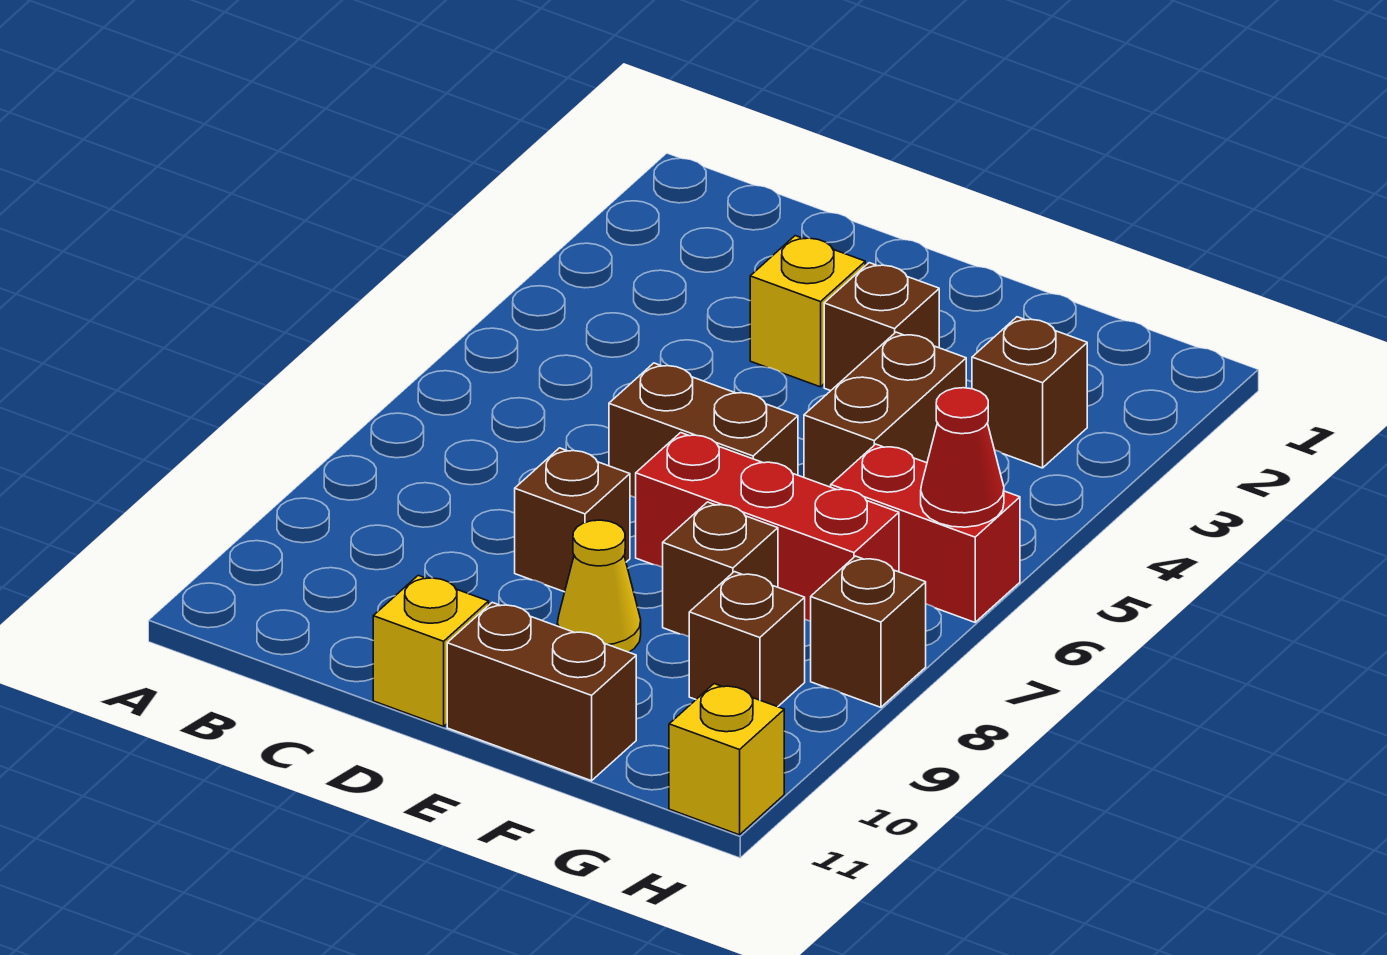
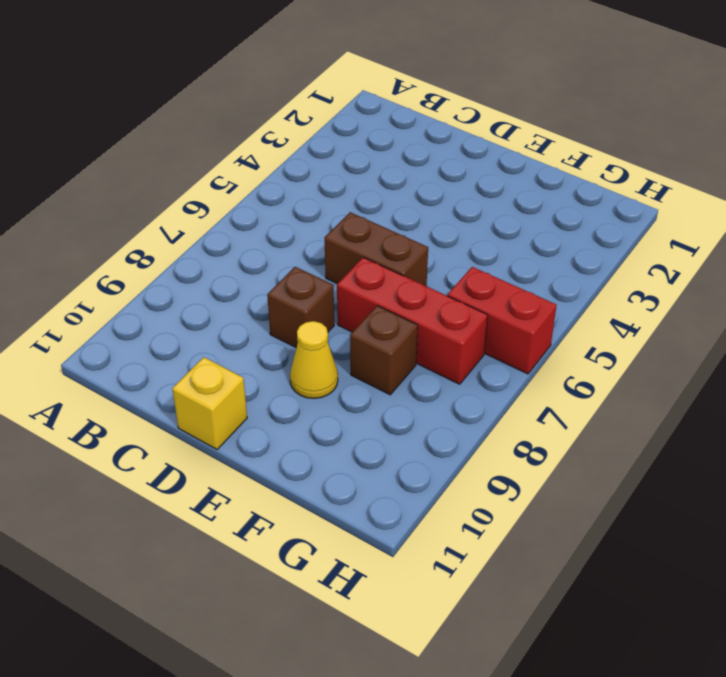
none -> yellow 1x1 brick [750,236,865,387]
none -> brown 1x1 brick [824,263,939,391]
none -> brown 1x2 brick [447,602,636,781]

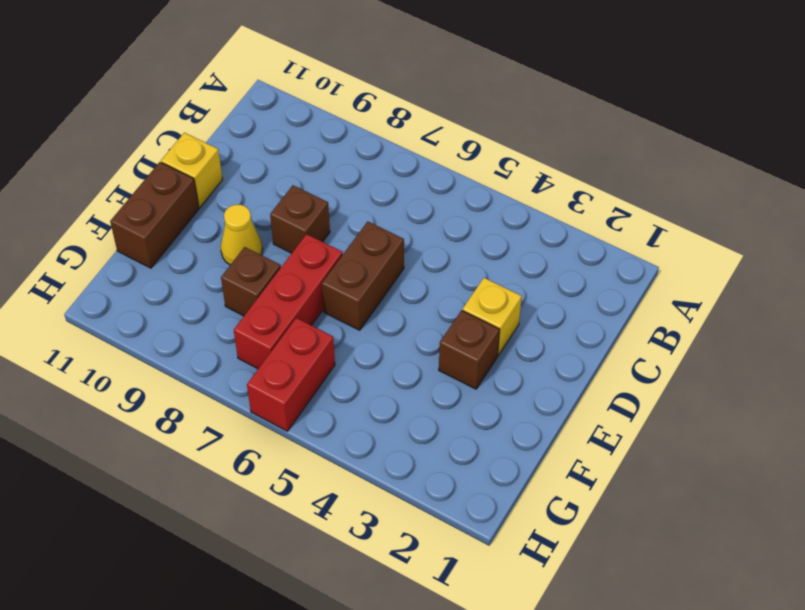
none -> brown 1x2 brick [804,332,966,487]
none -> brown 1x1 brick [972,317,1087,468]
none -> brown 1x1 brick [689,572,805,707]

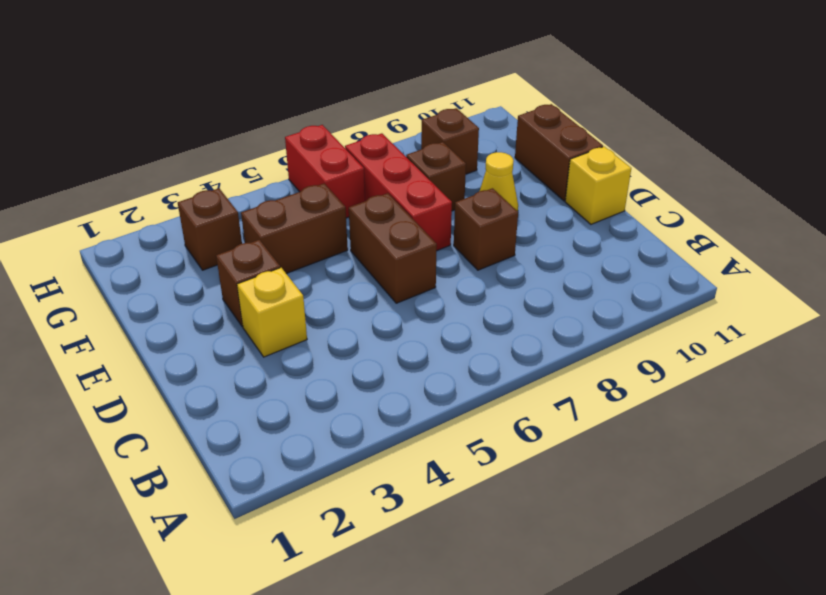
none -> brown 1x1 brick [811,556,926,707]
none -> yellow 1x1 brick [669,684,784,835]
none -> red 1x1 cone [921,388,1004,527]

